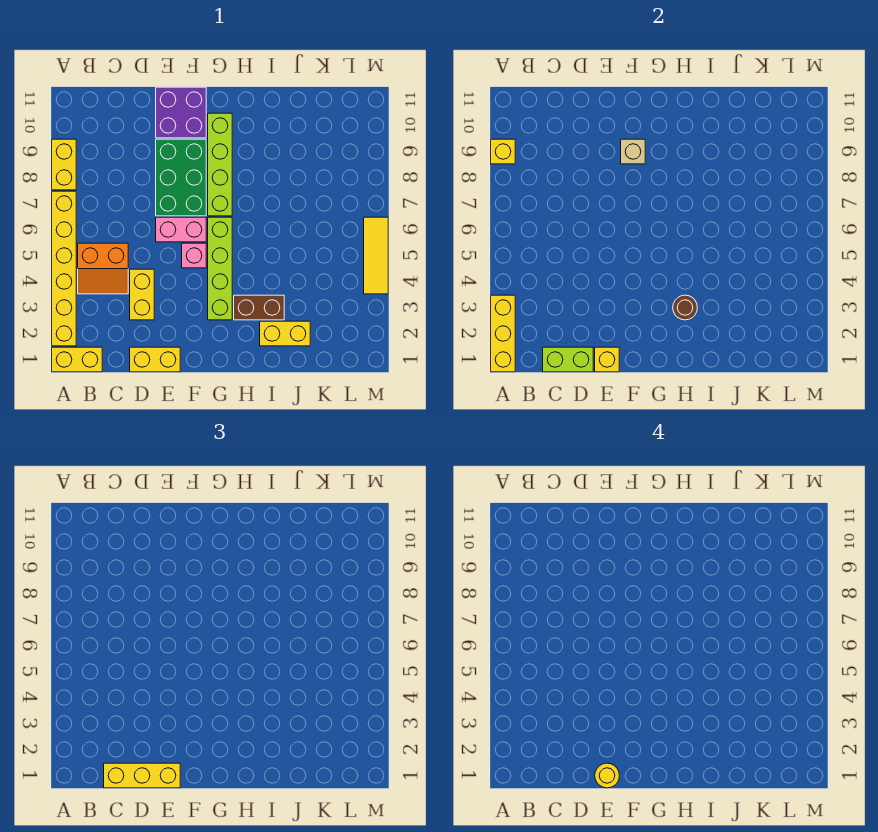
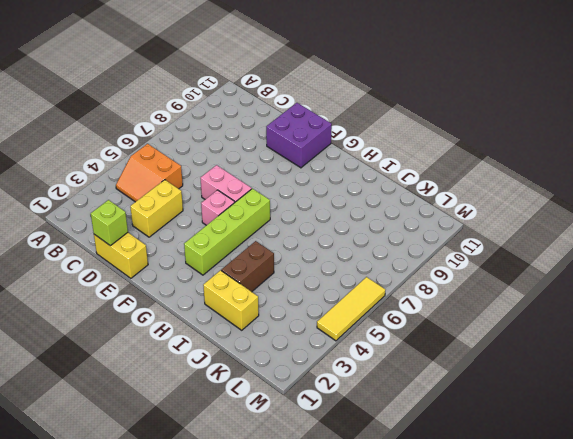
lime 1x1 brick [91,200,128,246] -> lime 1x2 brick [543,347,593,372]
brown 1x2 brick [221,241,274,292] -> brown 1x2 brick turned to [234,295,284,320]
none -> yellow 1x2 brick [52,347,102,372]
none -> yellow 1x6 brick [52,191,76,346]
none -> yellow 1x2 brick [52,139,76,190]

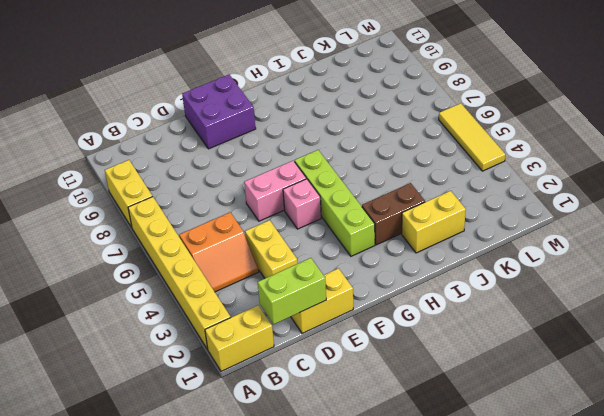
none -> green 2x3 brick [156,139,206,216]
none -> lime 1x4 brick [208,113,232,216]
none -> yellow 1x3 brick [491,295,515,372]

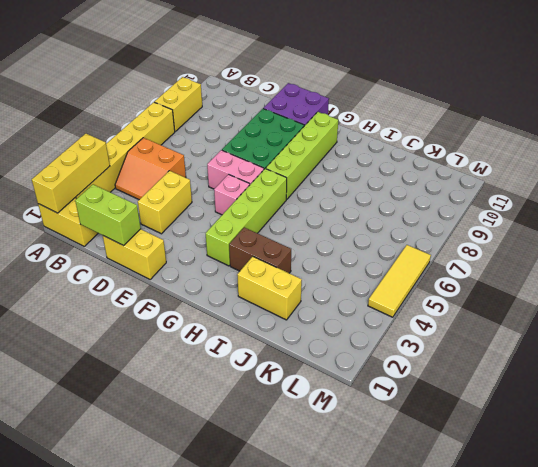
none -> yellow 1x1 brick [491,139,515,164]
none -> yellow 1x1 brick [595,347,619,372]
none -> tan 1x1 brick [621,139,645,164]

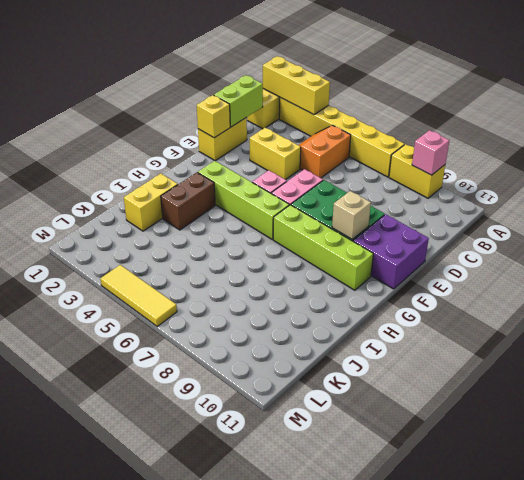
pink 1x1 brick [412,130,449,175] -> yellow 1x1 brick [491,139,515,164]
none -> brown 1x1 round brick [673,295,697,320]
none -> yellow 1x3 brick [104,763,180,788]
none -> yellow 1x1 round brick [595,763,619,788]

